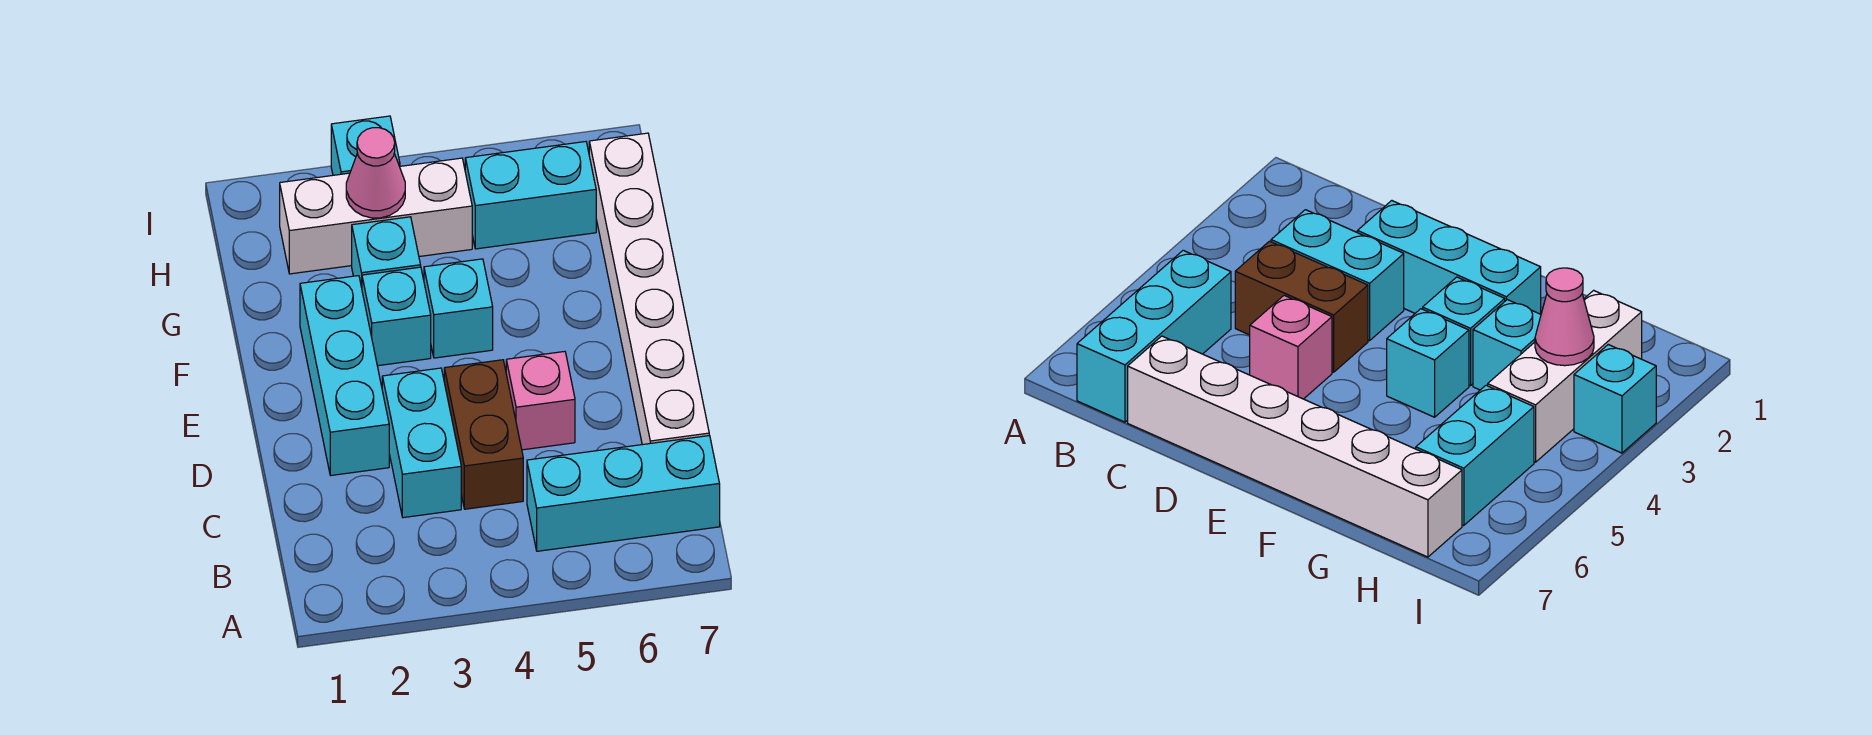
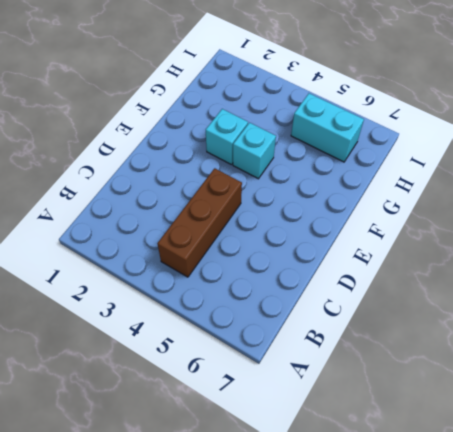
brown 1x3 brick [157,168,242,277] -> brown 1x2 brick [444,360,523,509]
none -> cyan 1x3 brick [527,436,720,551]
none -> cyan 1x2 brick [382,368,461,518]
none -> white 1x6 brick [589,133,709,445]

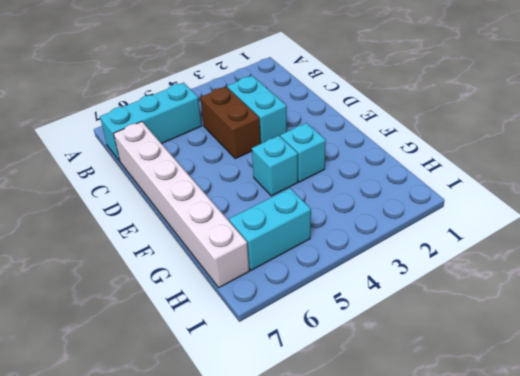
none -> cyan 1x3 brick [300,276,389,476]
none -> pink 1x1 brick [506,351,575,450]
none -> cyan 1x1 brick [352,217,421,287]

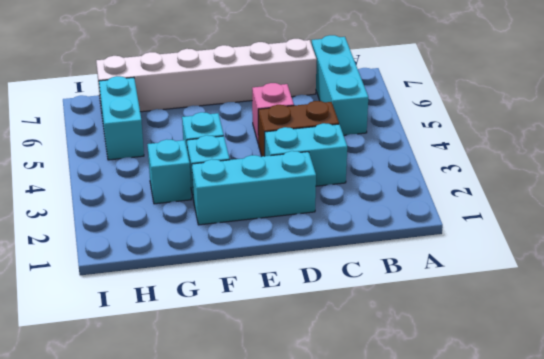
none -> white 1x3 brick [280,158,472,274]
none -> cyan 1x1 brick [331,116,400,175]
none -> pink 1x1 cone [346,128,405,218]

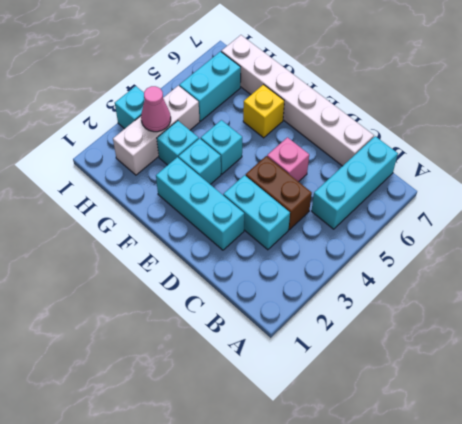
yellow 1x1 brick [243,85,284,138] -> none

